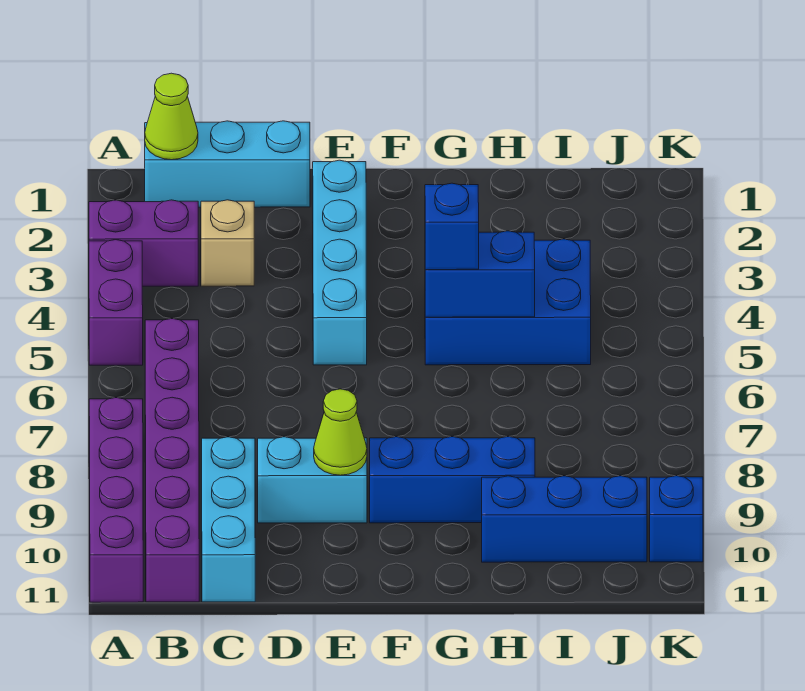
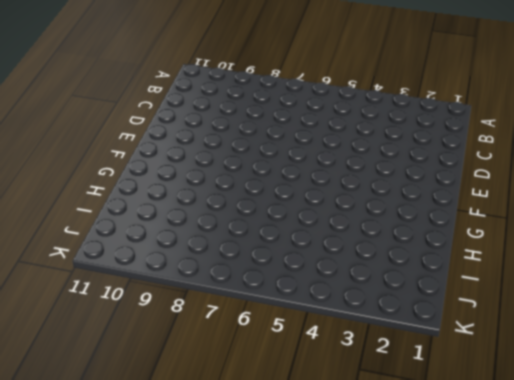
none -> purple 1x2 brick [89,200,198,286]
none -> purple 1x2 brick [89,240,143,365]
none -> purple 1x4 brick [89,398,143,602]

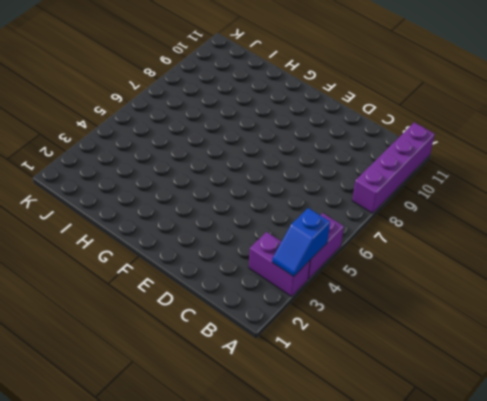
blue 1x2 slope [272,208,330,277] -> none
none -> cyan 1x3 brick [145,121,310,207]
none -> purple 1x6 brick [145,319,199,602]
none -> tan 1x1 brick [201,200,254,286]

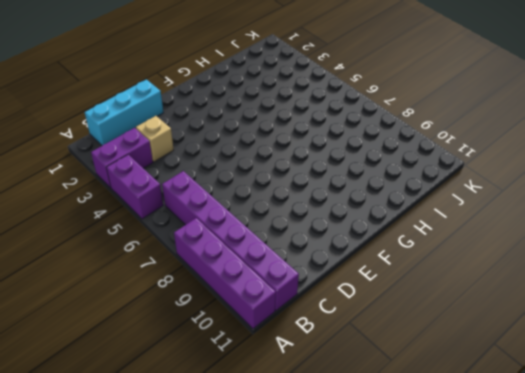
none -> cyan 1x3 brick [202,437,255,602]
none -> cyan 1x2 brick [258,437,367,523]
none -> cyan 1x4 brick [313,160,367,365]

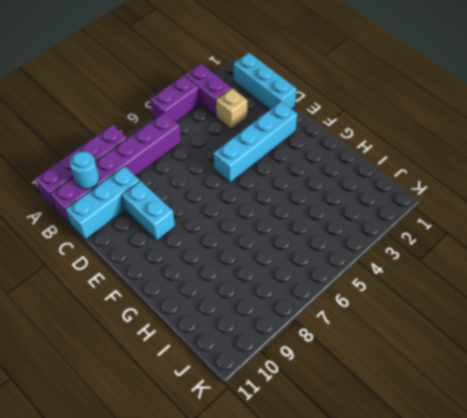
cyan 1x1 round brick [70,152,99,189] -> none
none -> blue 1x3 brick [370,436,535,523]
none -> blue 2x3 brick [425,239,591,365]
none -> blue 1x3 brick [482,476,647,562]

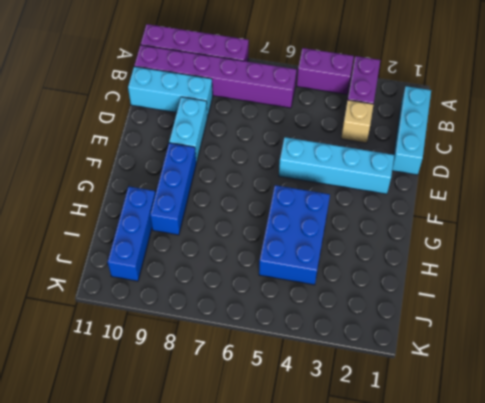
none -> blue 1x1 brick [650,476,703,562]
none -> lime 1x1 cone [145,73,198,160]
none -> lime 1x1 cone [314,389,367,475]

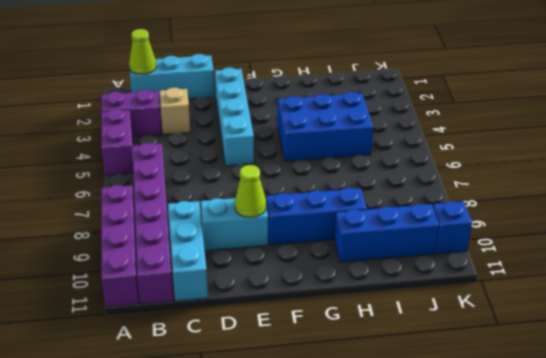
none -> blue 1x2 brick [425,231,535,317]
none -> blue 1x1 brick [425,183,479,270]

